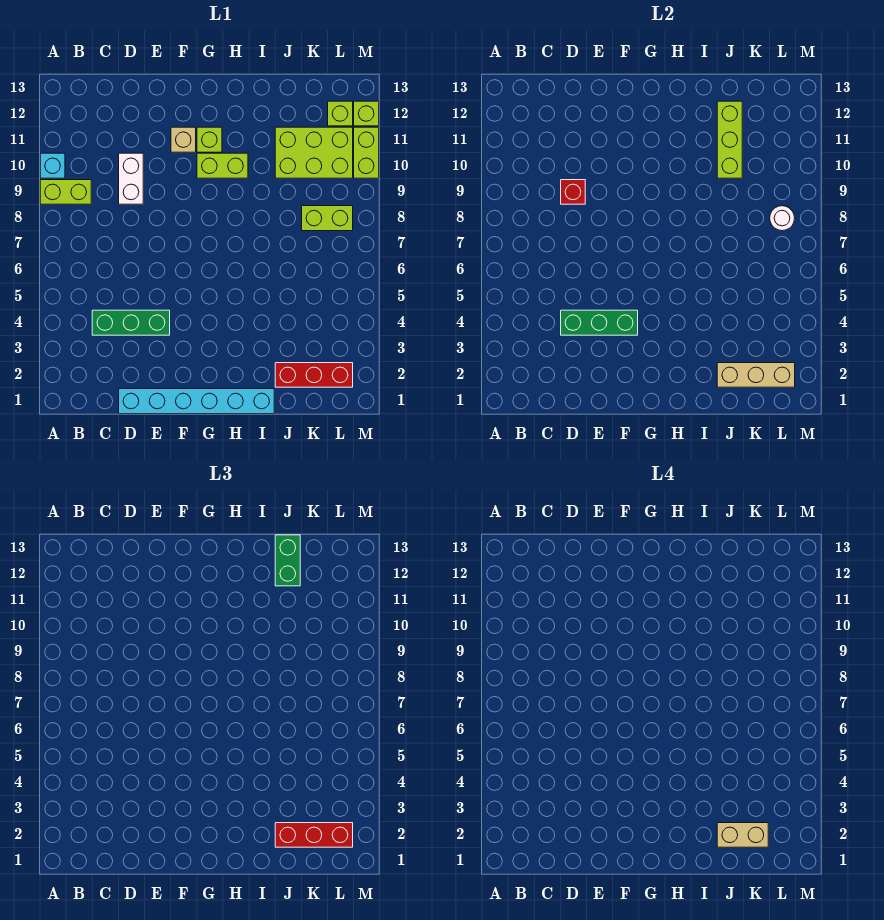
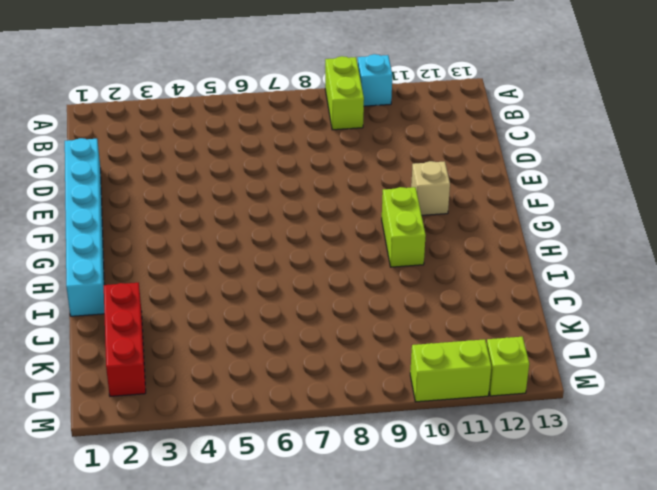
none -> green 1x3 brick [92,310,170,335]
none -> white 1x2 brick [119,153,143,204]
none -> lime 1x1 brick [197,127,222,152]

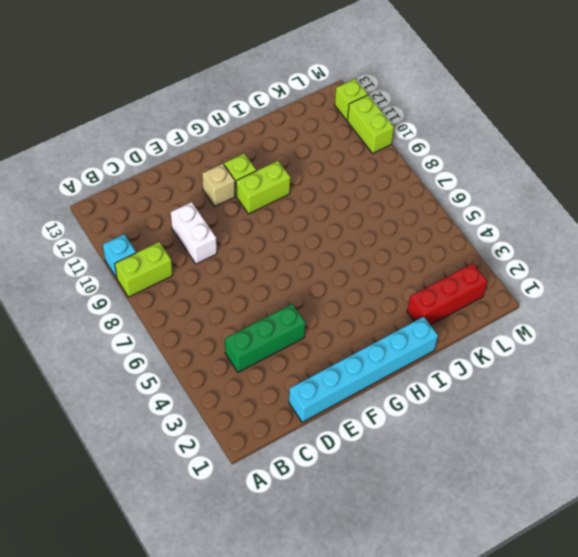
none -> lime 2x3 brick [275,127,353,178]
none -> lime 1x2 brick [302,206,353,231]
none -> lime 1x1 brick [328,101,353,126]

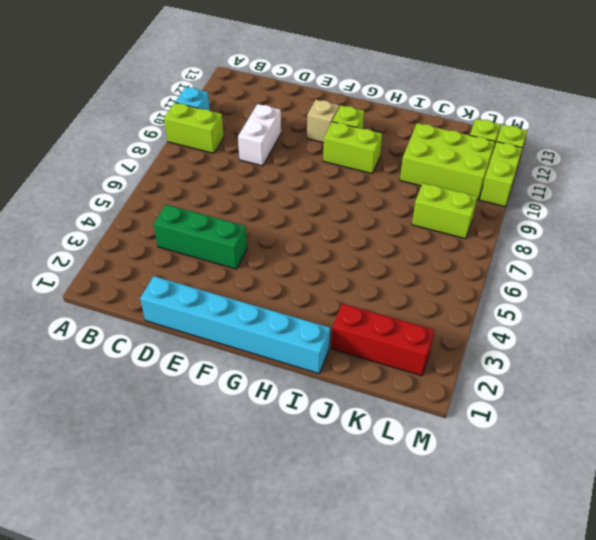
none -> green 1x3 brick [561,310,638,335]
none -> red 1x1 brick [561,180,585,204]
none -> tan 1x3 brick [717,363,795,387]

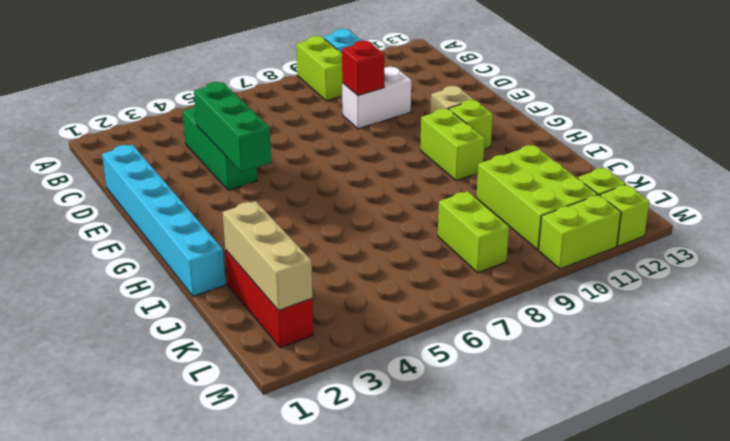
none -> lime 1x3 brick [717,101,742,178]
none -> white 1x1 round brick [770,206,795,231]
none -> red 1x3 brick [275,823,353,847]

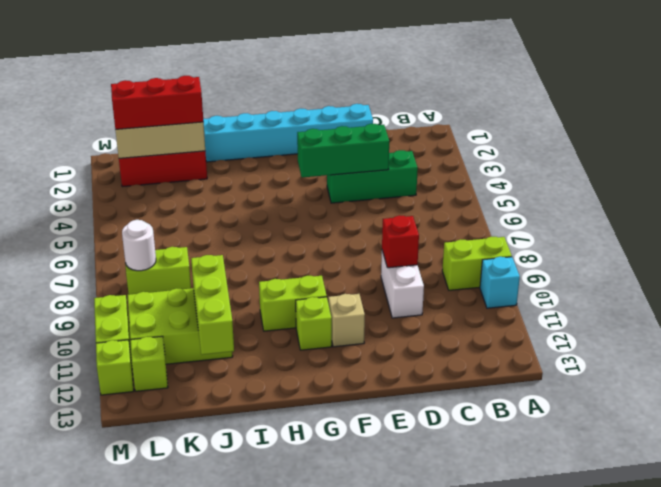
none -> green 1x2 brick [275,535,300,586]
none -> tan 1x2 brick [717,823,768,847]

